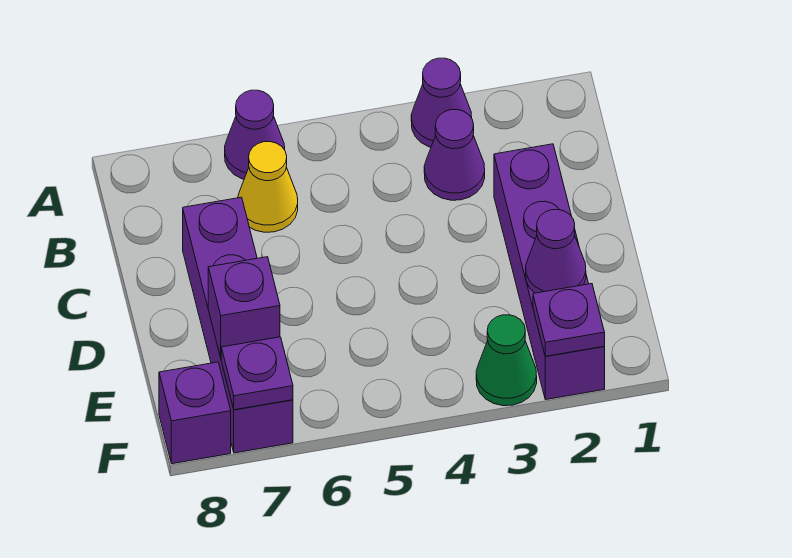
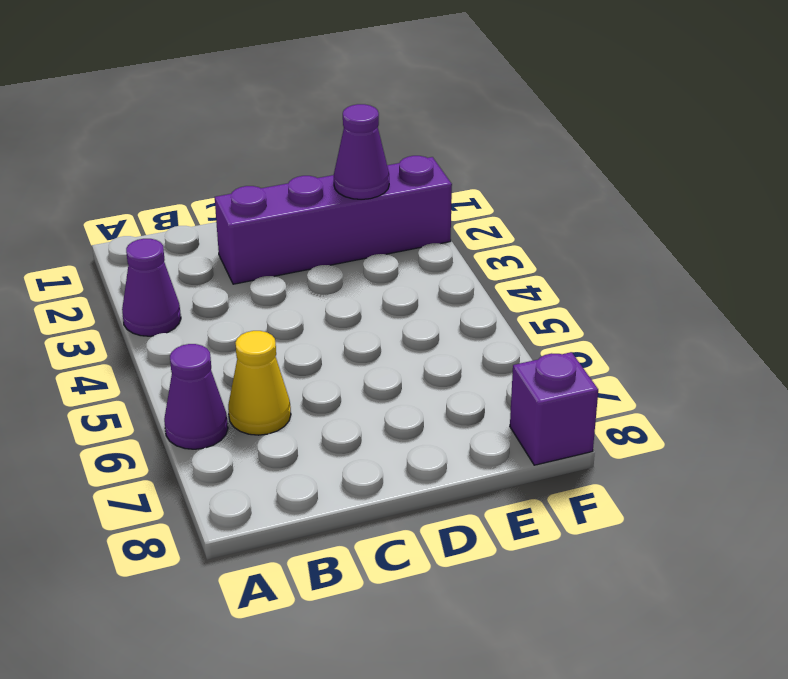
none -> purple 1x1 cone [424,110,485,200]
none -> purple 1x4 brick [183,197,293,453]
none -> green 1x1 cone [476,315,537,406]

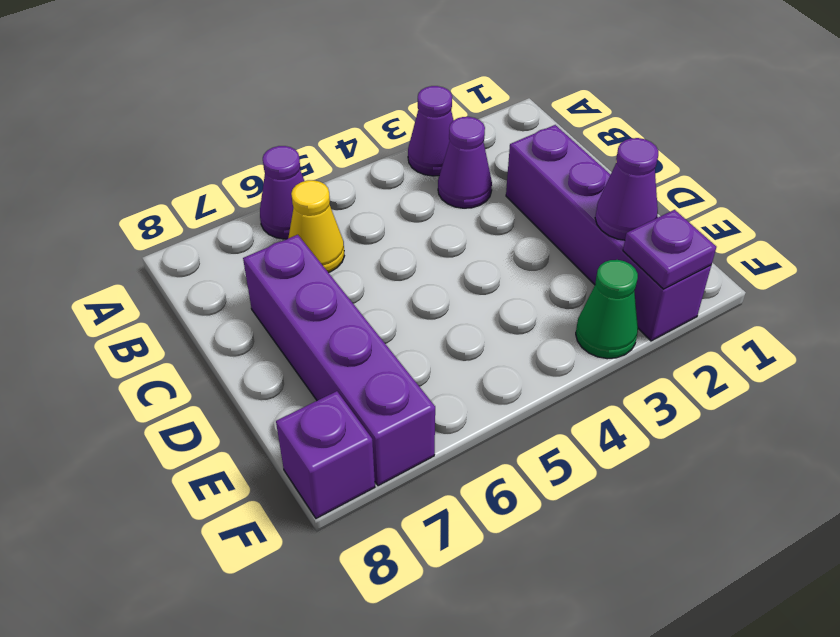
none -> purple 1x1 brick [208,257,280,357]
none -> purple 1x1 plate [221,337,293,410]

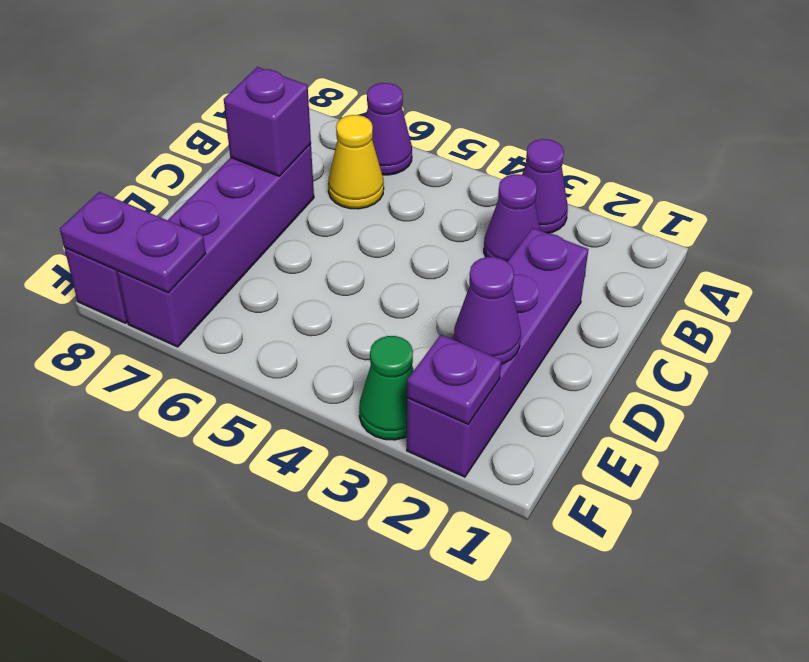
purple 1x1 brick [224,67,311,176] -> purple 1x1 brick moved to [208,257,280,357]
purple 1x2 plate [60,192,206,293] -> purple 1x1 plate [221,337,293,410]

